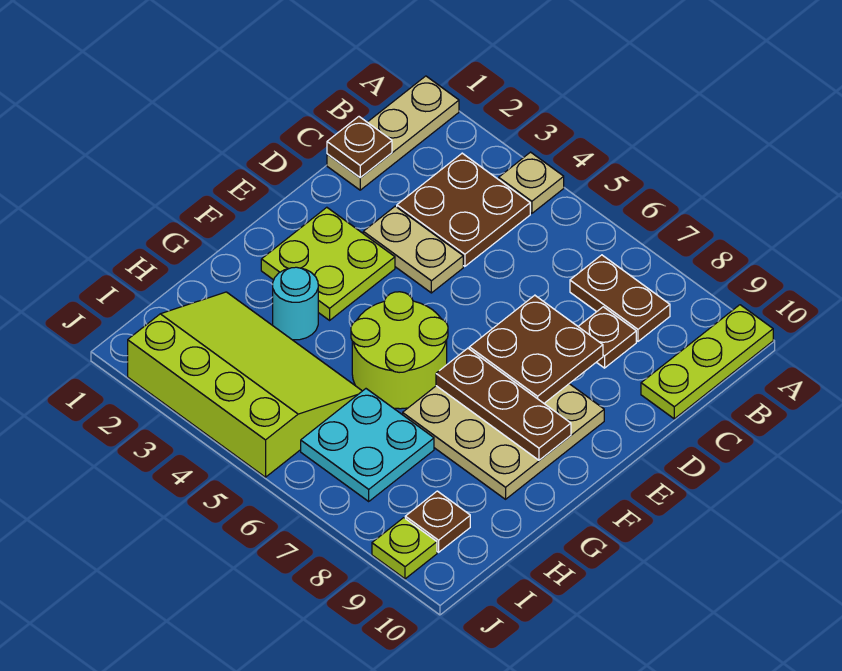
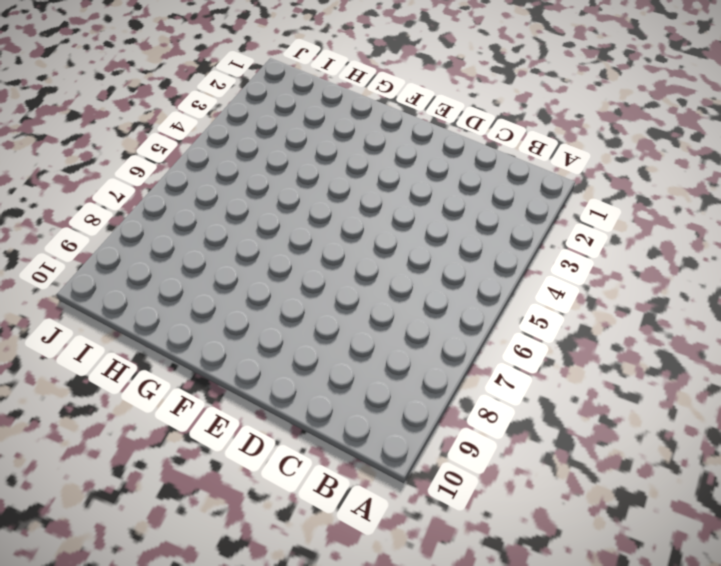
none -> tan 1x3 plate [327,76,459,190]
none -> tan 1x1 plate [499,152,564,213]
none -> lime 1x3 plate [641,305,773,419]

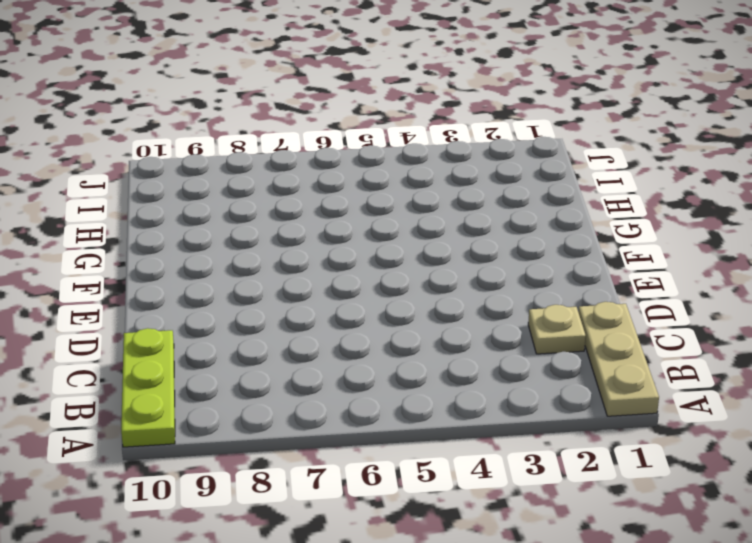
tan 1x1 plate [528,305,586,354] -> tan 1x1 plate moved to [499,152,564,213]
none -> brown 2x2 plate [397,153,530,266]
none -> brown 1x2 plate [570,255,670,341]
none -> brown 1x1 plate [578,307,636,368]

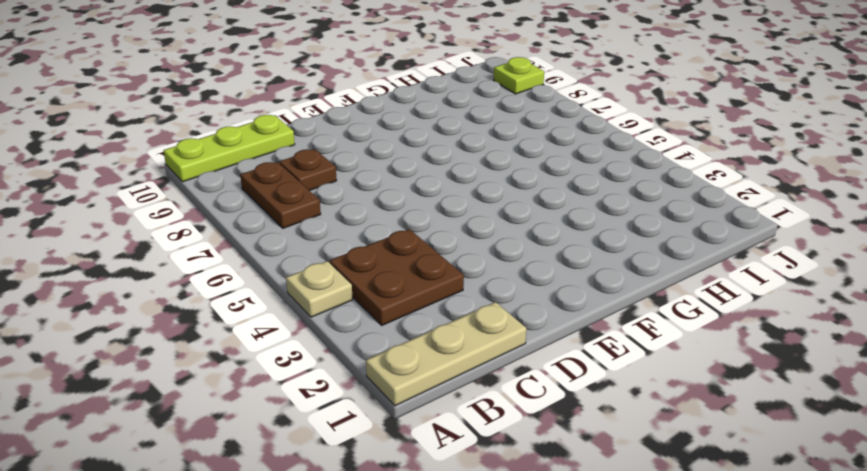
none -> tan 1x2 plate [363,206,463,293]
none -> lime 2x2 plate [261,207,395,320]
none -> tan 3x3 plate [403,384,604,499]

